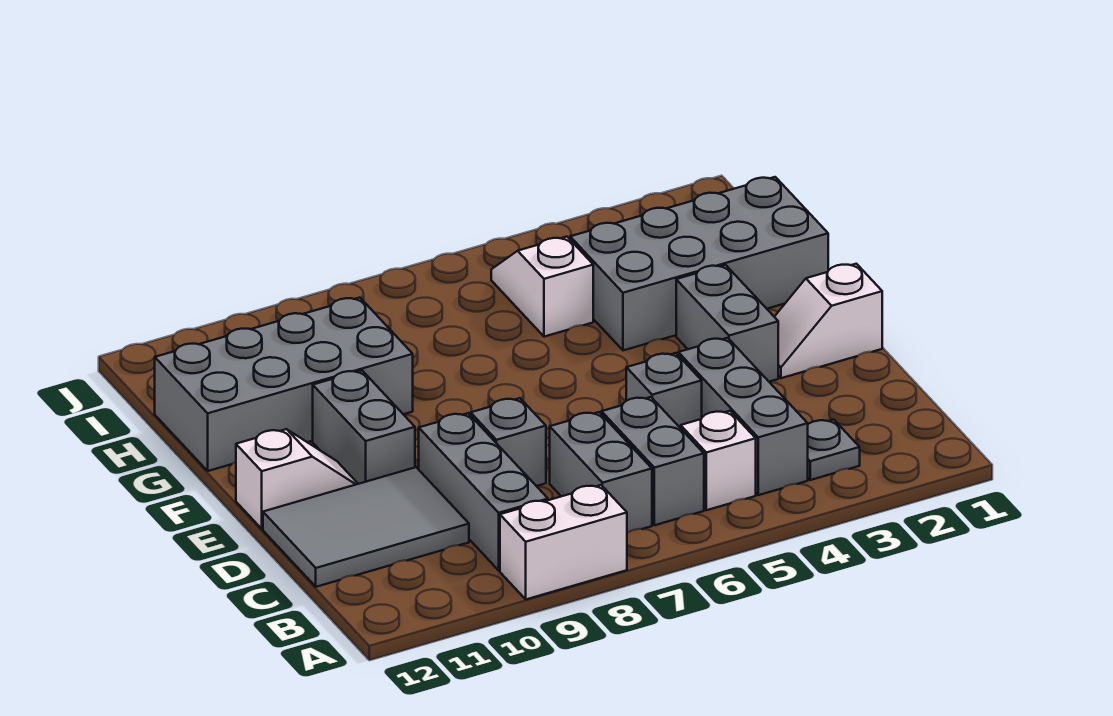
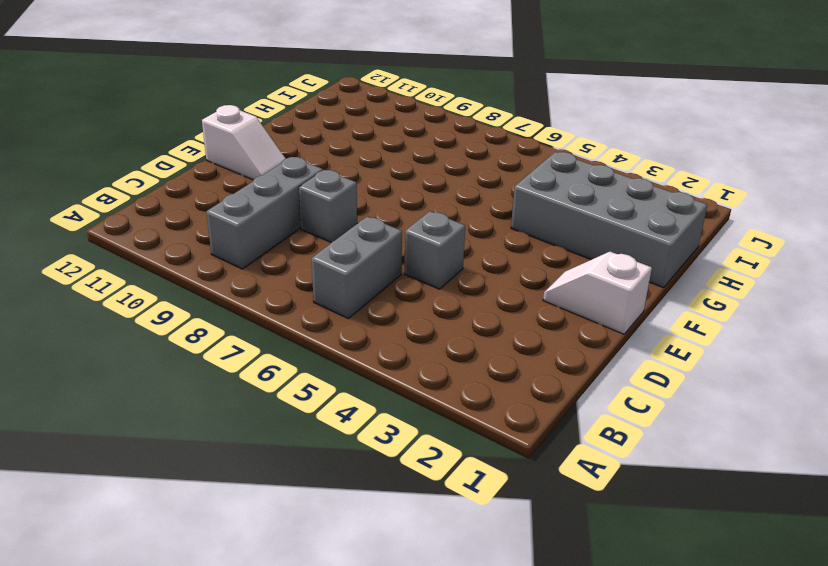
none -> white 1x2 brick [500,485,627,599]
none -> grey 1x1 plate [808,420,860,480]
none -> grey 1x3 brick [678,338,808,495]

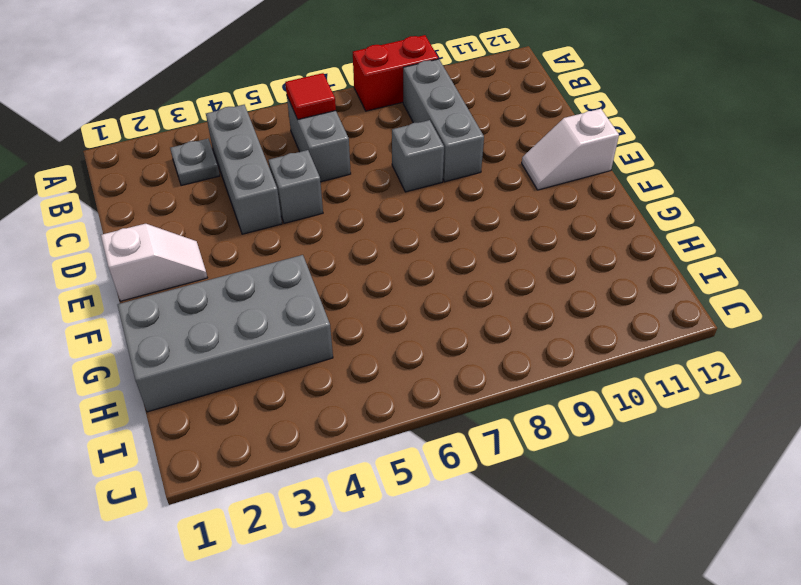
red 1x2 brick [353,35,438,111] -> white 1x2 brick [500,485,627,599]
red 1x1 tile [285,73,336,120] -> none
none -> white 1x1 brick [681,411,756,510]
none -> grey 1x2 brick [550,412,652,533]
none -> grey 2x3 tile [263,467,469,587]

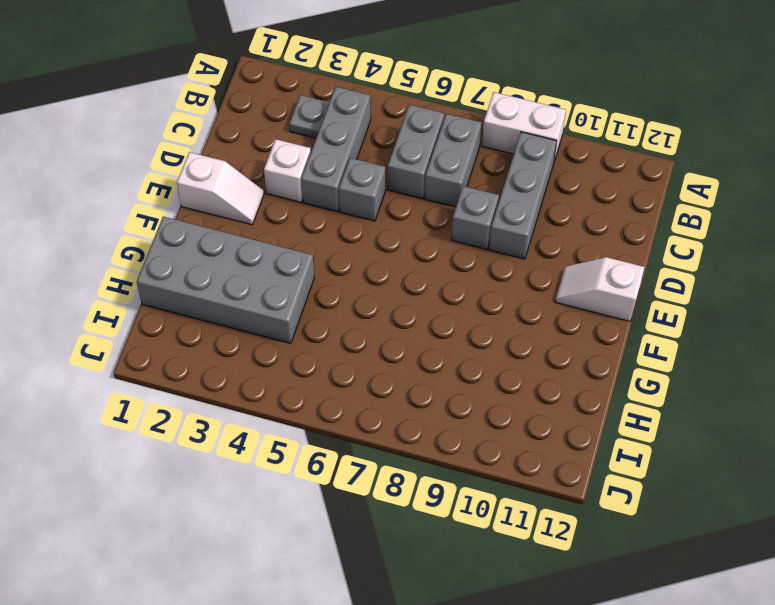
white 1x1 brick [264,139,311,202] -> white 1x1 brick moved to [681,411,756,510]
none -> grey 2x3 tile [263,467,469,587]
none -> grey 1x2 brick [676,265,778,382]
none -> grey 1x2 brick [313,371,415,484]

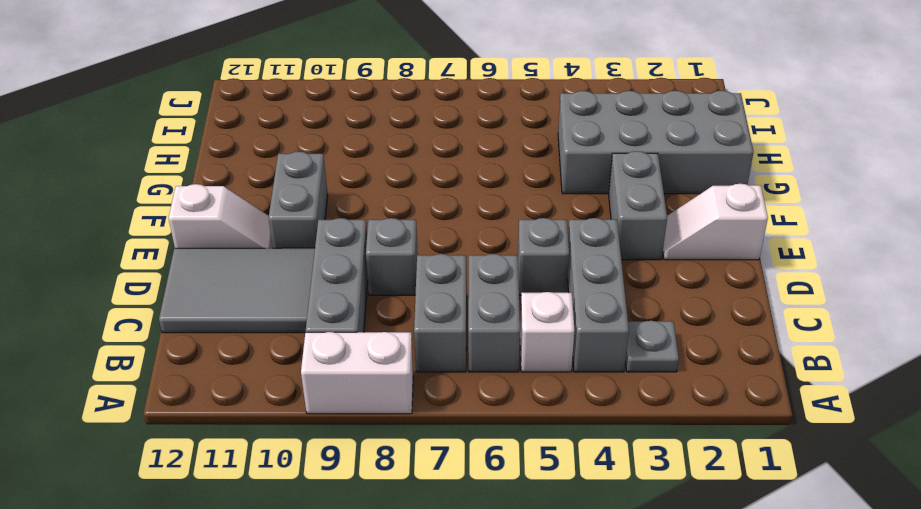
none -> grey 2x4 brick [155,298,413,471]
none -> white 1x2 slope [491,237,593,337]

